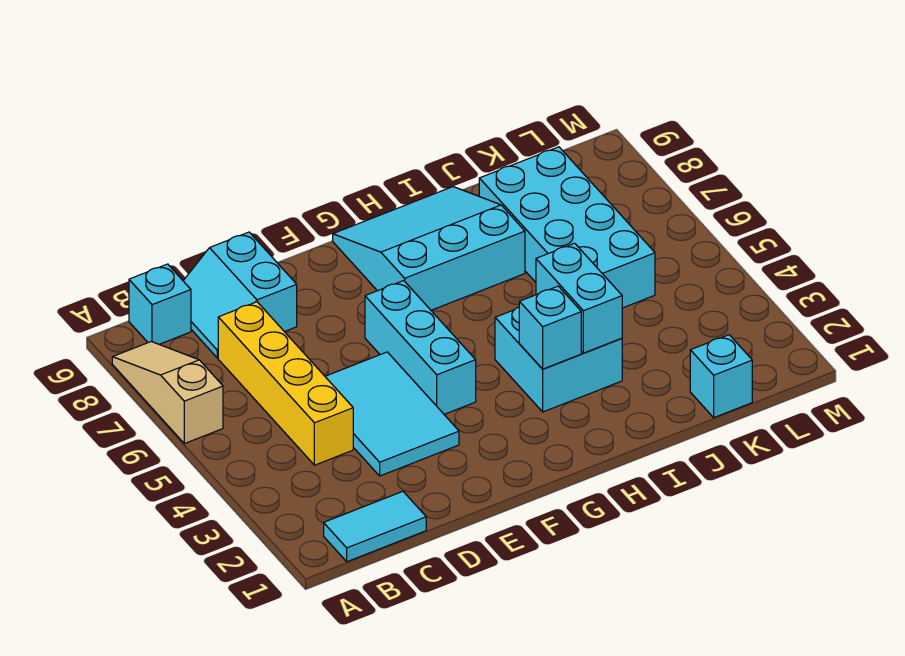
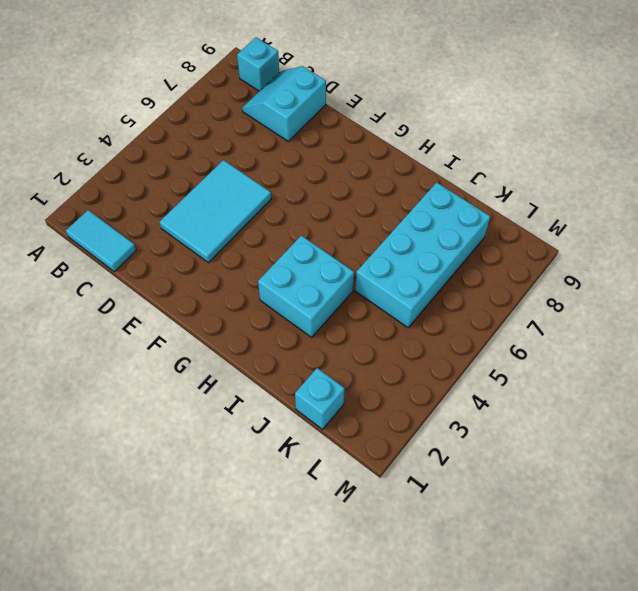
none -> tan 1x3 slope [112,342,223,444]
none -> yellow 1x4 brick [218,302,353,465]
none -> cyan 1x3 brick [365,281,476,414]

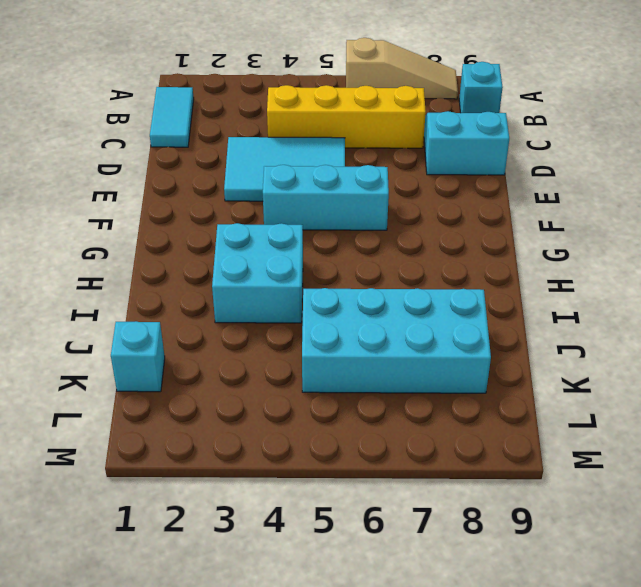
none -> cyan 3x3 slope [333,187,525,310]
none -> cyan 1x1 brick [519,286,581,369]
none -> cyan 1x2 brick [536,243,622,353]

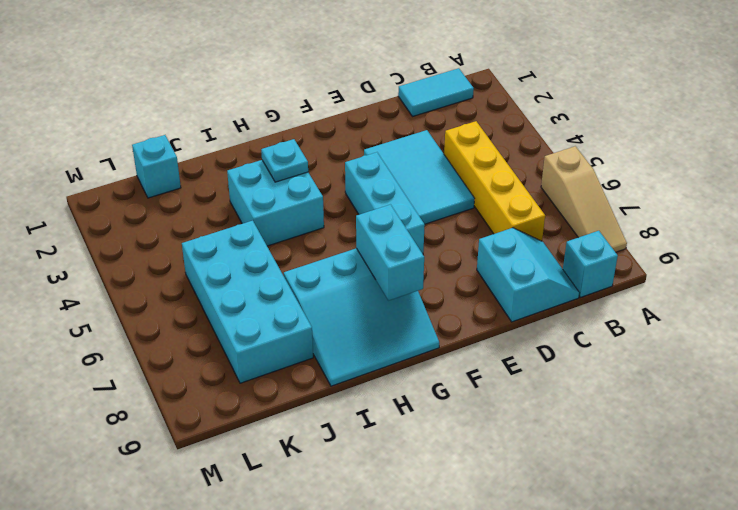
cyan 1x2 brick [356,205,424,301] -> cyan 1x2 brick moved to [536,243,622,353]
cyan 1x1 plate [261,139,308,182] -> cyan 1x1 brick [519,286,581,369]

